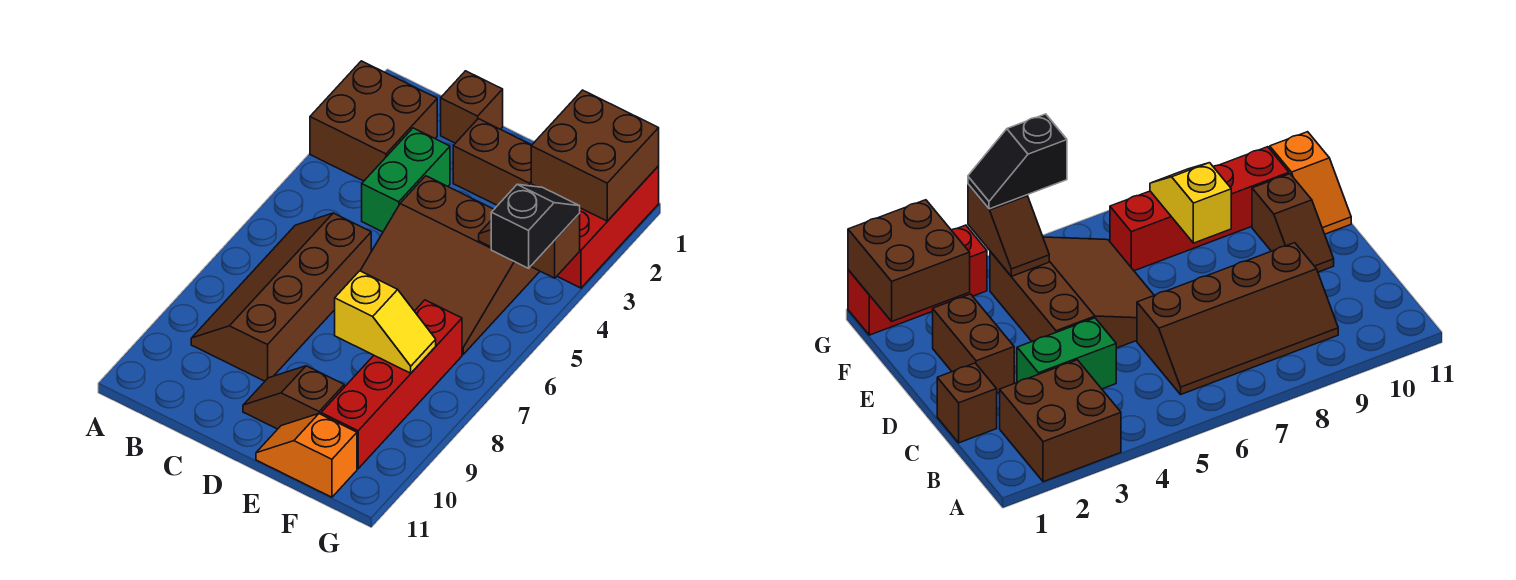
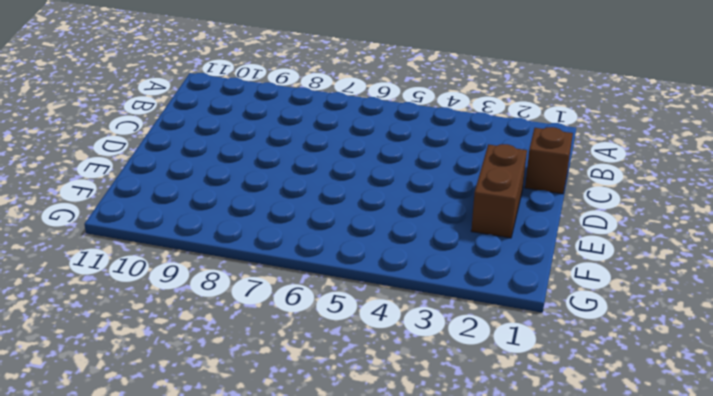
none -> brown 2x2 brick [310,61,437,181]
none -> brown 2x4 slope [191,213,371,381]
none -> green 1x2 brick [362,128,450,232]

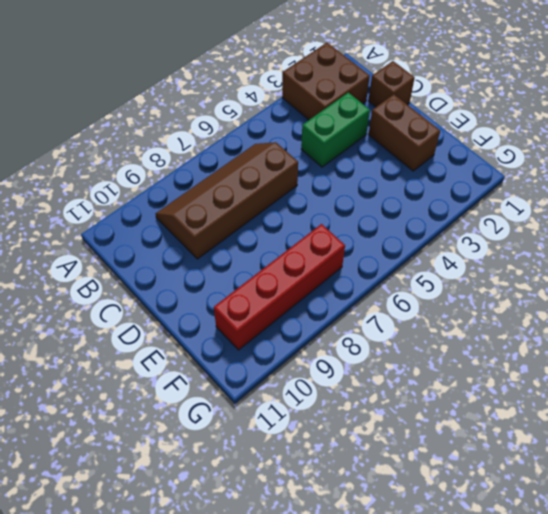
none -> brown 3x3 slope [360,176,540,354]
none -> brown 1x2 slope [243,366,344,429]
none -> orange 1x2 slope [256,414,357,497]

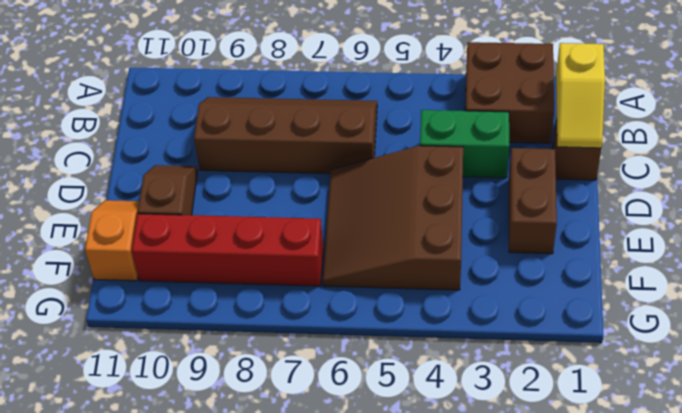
yellow 1x2 slope [556,43,605,148] -> yellow 1x2 slope moved to [335,271,436,373]
none -> red 1x3 brick [557,166,659,288]
none -> brown 2x2 brick [531,90,659,221]
none -> brown 1x2 slope [479,214,580,278]

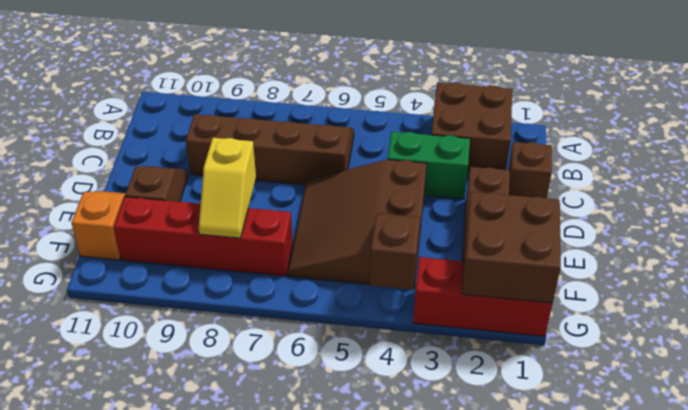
none -> black 1x2 slope [491,184,580,268]

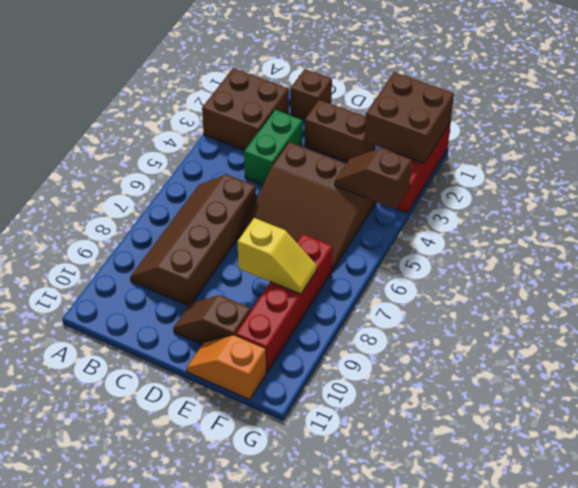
none -> black 1x2 slope [491,184,580,268]

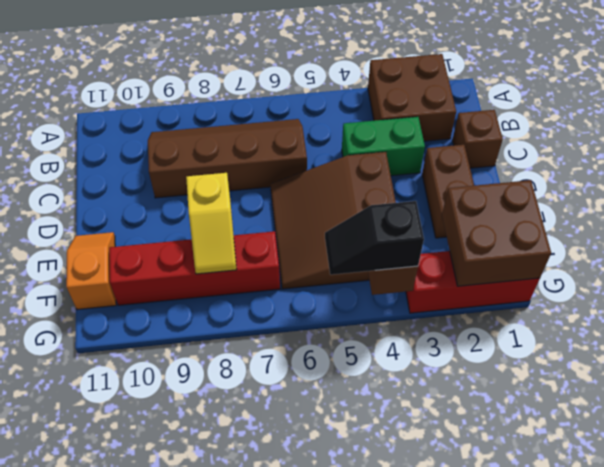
black 1x2 slope [325,201,424,275] -> black 1x2 slope turned to [491,184,580,268]
none -> brown 1x2 slope [243,366,344,429]

